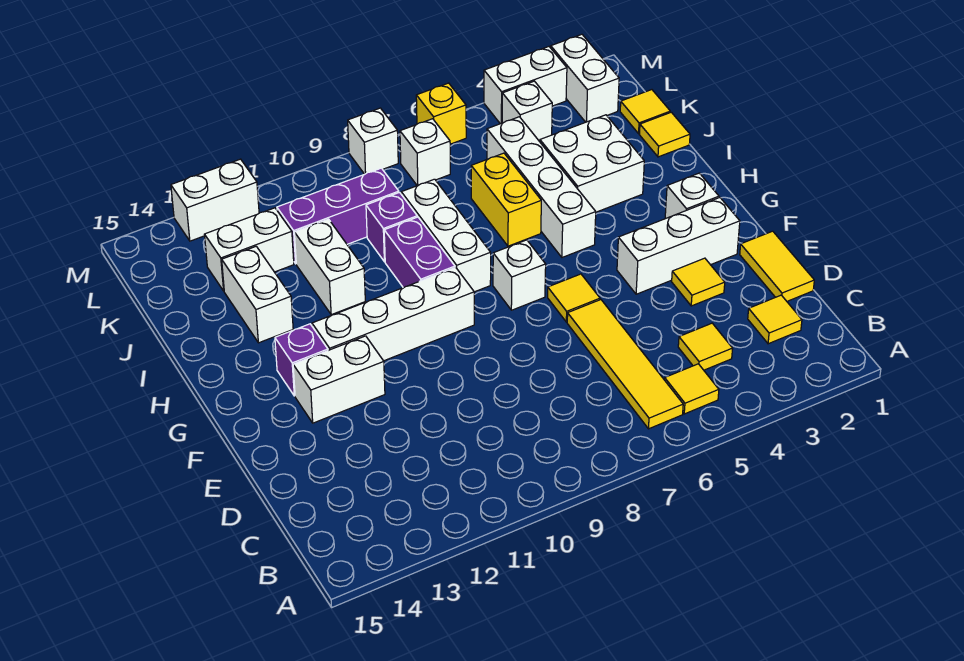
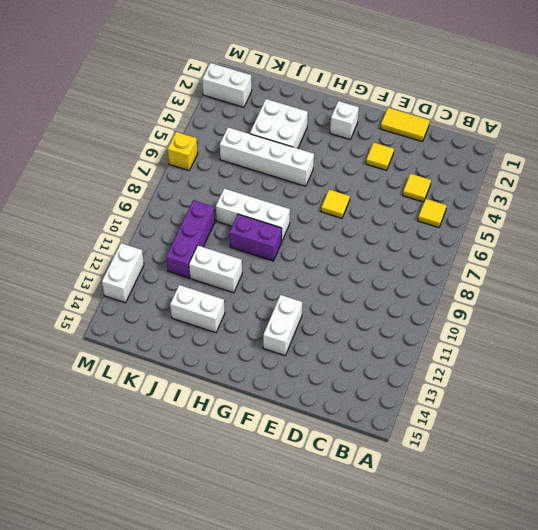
none -> yellow 1x4 tile [567,300,683,429]
none -> yellow 1x1 tile [748,295,802,344]
none -> white 1x3 brick [617,198,740,294]
none -> white 1x1 brick [493,240,546,310]

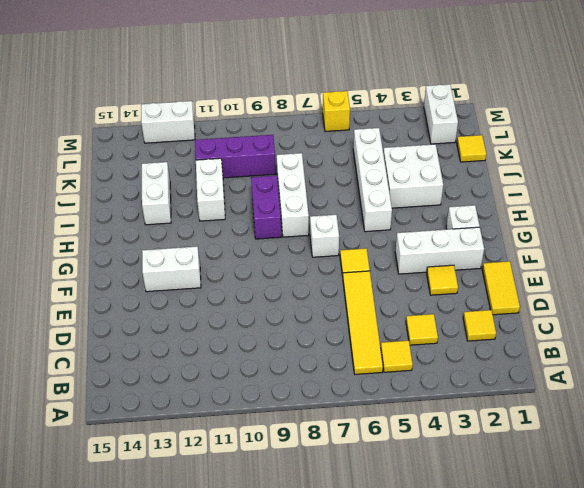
none -> white 1x4 brick [312,267,474,361]
none -> purple 1x1 brick [275,324,328,396]
none -> yellow 1x2 brick [471,153,541,246]
none -> yellow 1x1 tile [639,112,690,157]

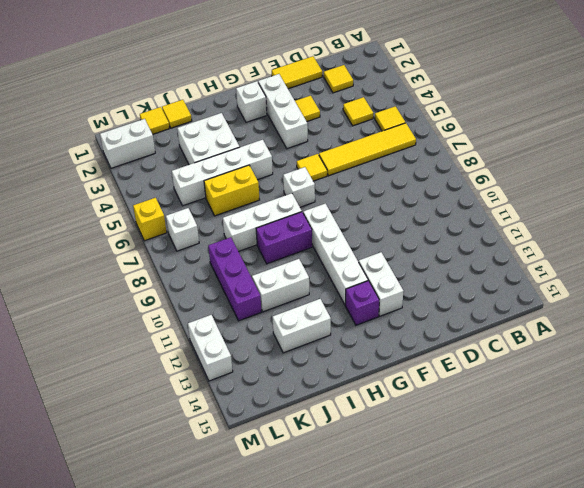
none -> purple 1x1 brick [366,193,417,262]
none -> white 1x2 brick [205,208,294,291]
none -> white 1x1 brick [502,81,552,141]
none -> white 1x2 brick [484,47,567,124]

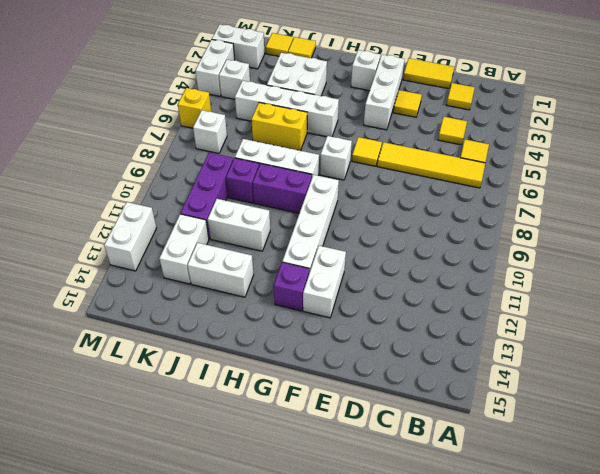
none -> white 1x1 brick [348,108,398,174]

